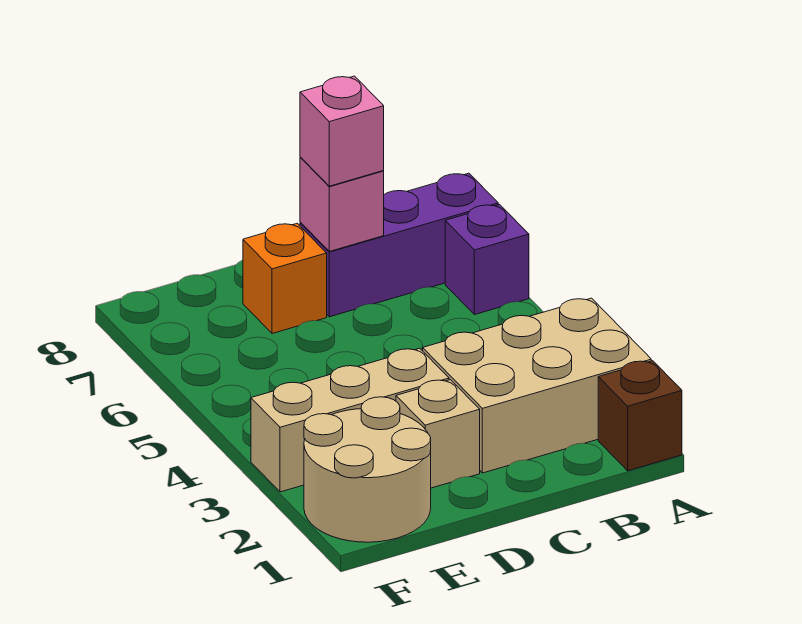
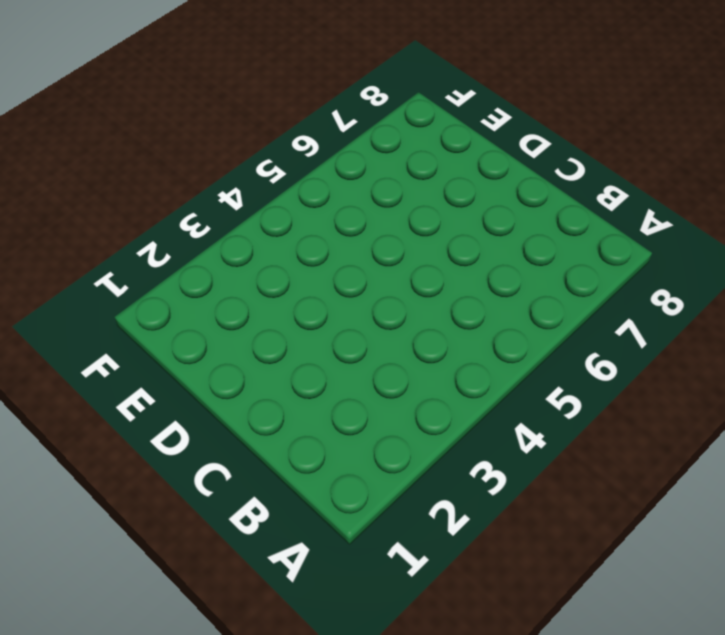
none -> brown 1x1 brick [598,361,682,471]
none -> tan 2x3 brick [423,298,651,473]

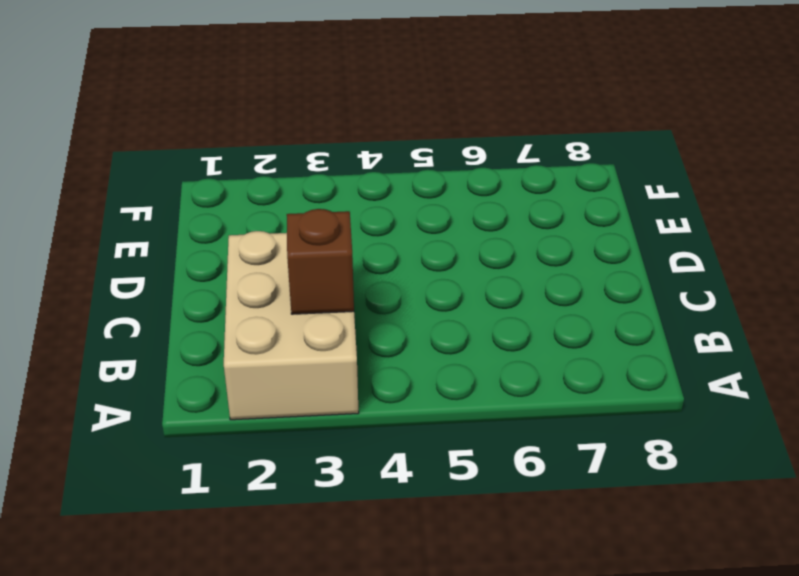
brown 1x1 brick [287,209,354,314] -> brown 1x1 brick moved to [598,361,682,471]
none -> purple 1x1 brick [445,205,529,315]
none -> purple 1x3 brick [300,173,498,317]

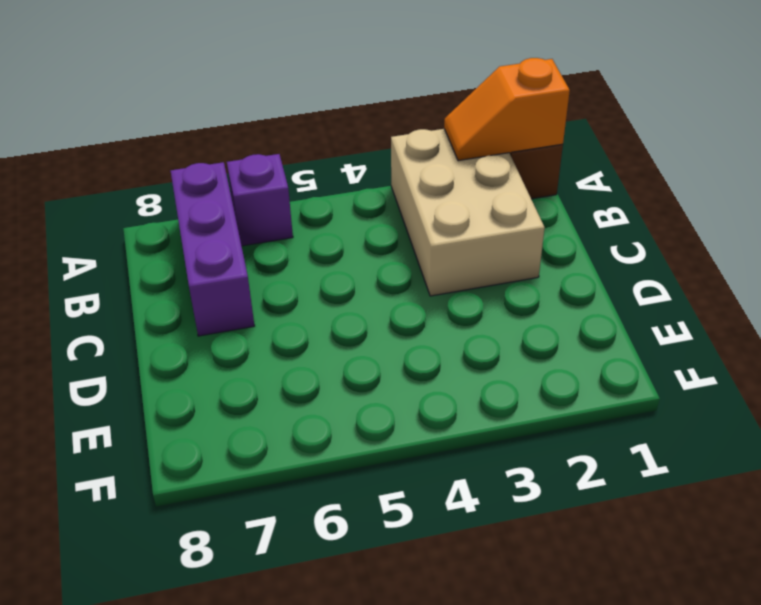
orange 1x2 slope [444,58,570,161] -> none
none -> tan 1x1 brick [396,380,480,488]
none -> tan 1x3 brick [251,348,449,492]

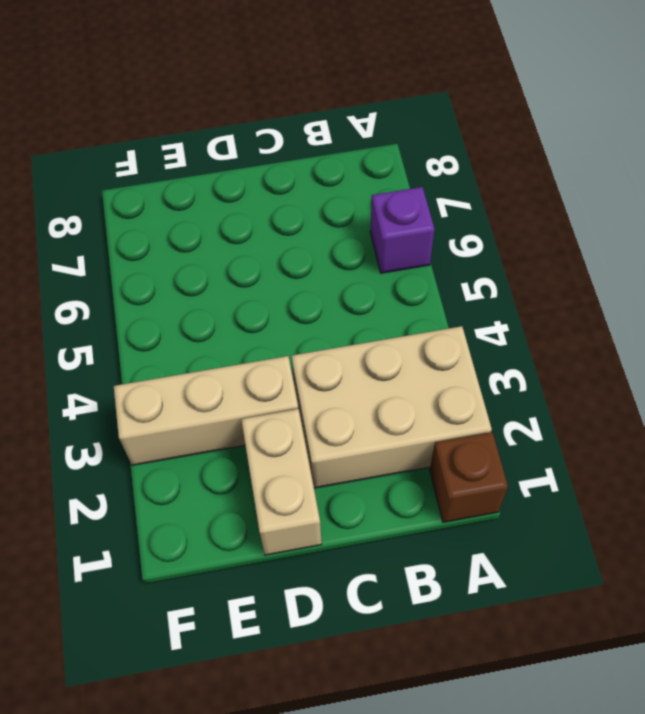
tan 1x2 brick [241,409,322,555] -> tan 1x1 brick [396,380,480,488]
none -> purple 1x3 brick [300,173,498,317]
none -> orange 1x1 brick [243,223,327,333]

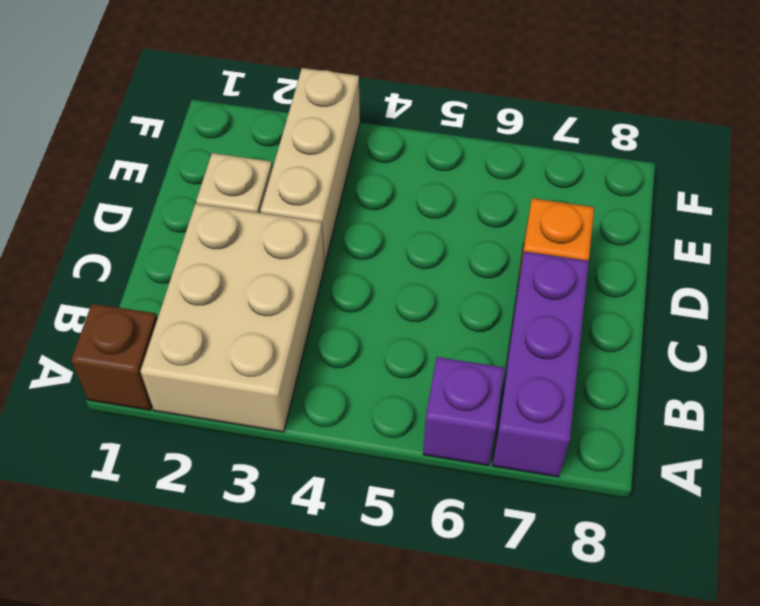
none -> tan 2x2 round brick [304,397,431,542]
none -> pink 1x1 brick [300,157,384,251]

